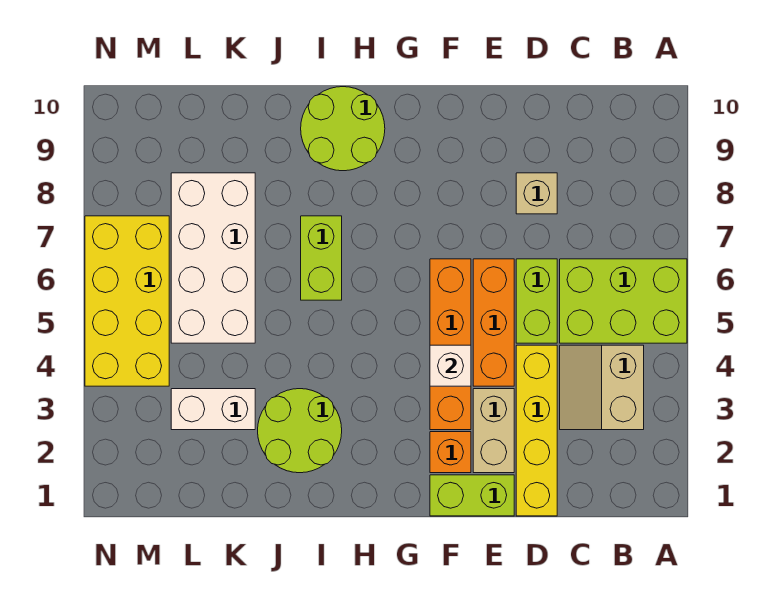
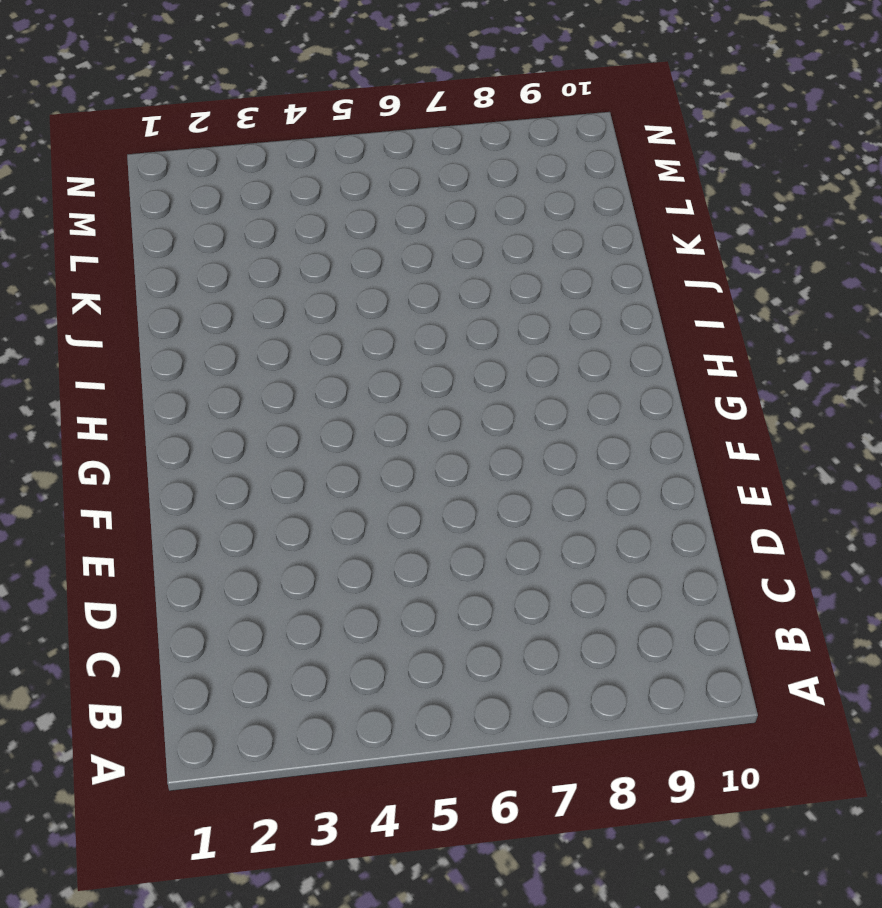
none -> lime 2x3 brick [560,259,687,343]
none -> tan 2x2 slope [560,345,644,430]
none -> yellow 1x4 brick [516,345,557,516]

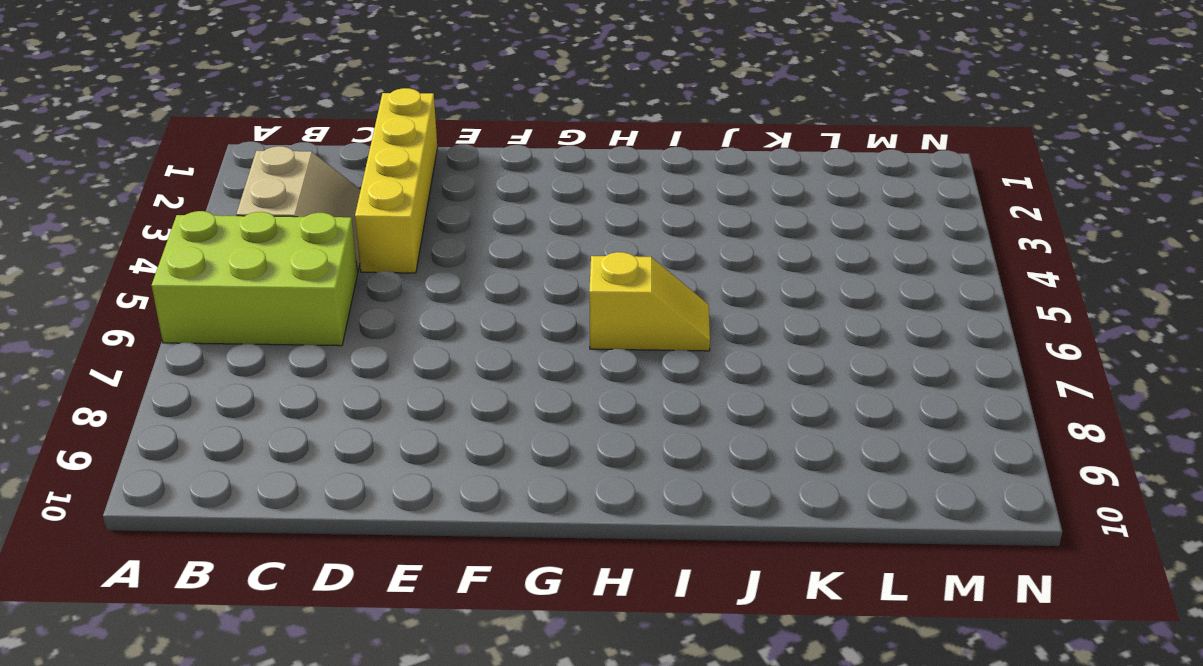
yellow 1x2 slope [589,252,710,351] -> lime 1x2 brick [301,216,342,300]
none -> lime 1x2 brick [516,259,557,343]
none -> tan 1x1 brick [516,173,557,214]
none -> lime 1x2 brick [430,475,514,516]

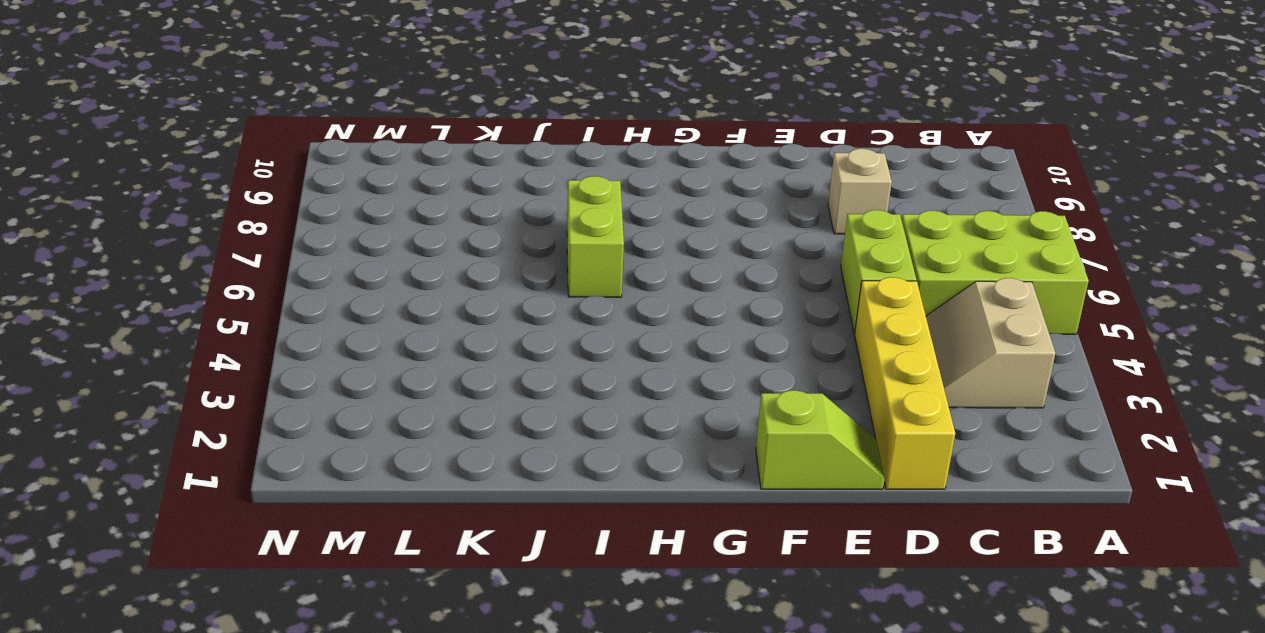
lime 1x2 slope [756,390,884,489] -> lime 1x2 brick [430,475,514,516]
none -> tan 1x2 brick [473,389,514,473]
none -> orange 1x3 brick [473,259,514,386]
none -> orange 1x1 brick [430,432,471,473]

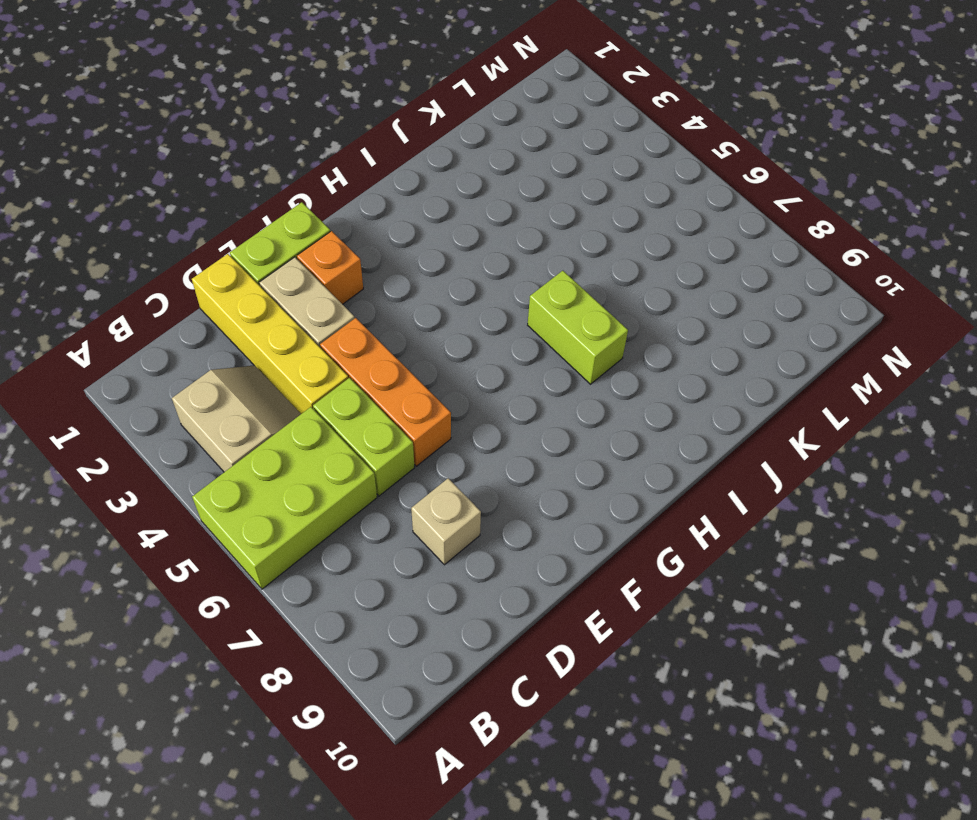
none -> orange 1x4 brick [430,259,471,430]
none -> lime 2x2 round brick [301,87,385,171]
none -> lime 2x2 round brick [258,389,342,473]

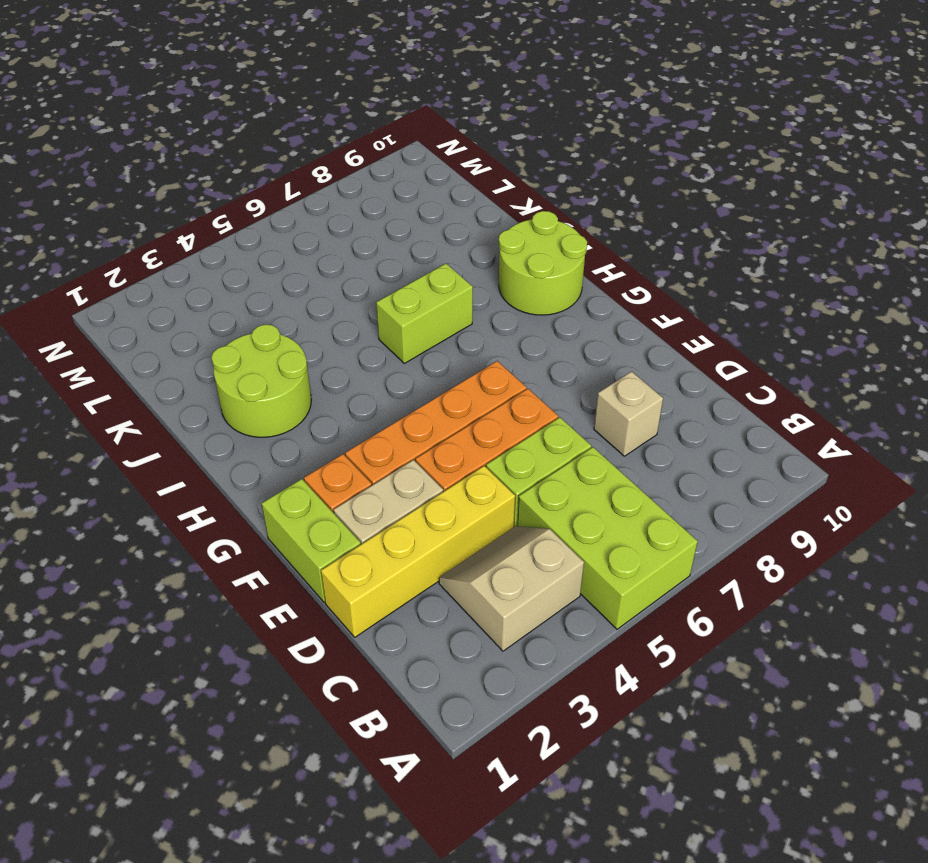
none -> white 1x2 brick [171,389,255,430]
none -> white 2x4 brick [171,173,255,343]
none -> yellow 2x4 brick [85,216,169,386]

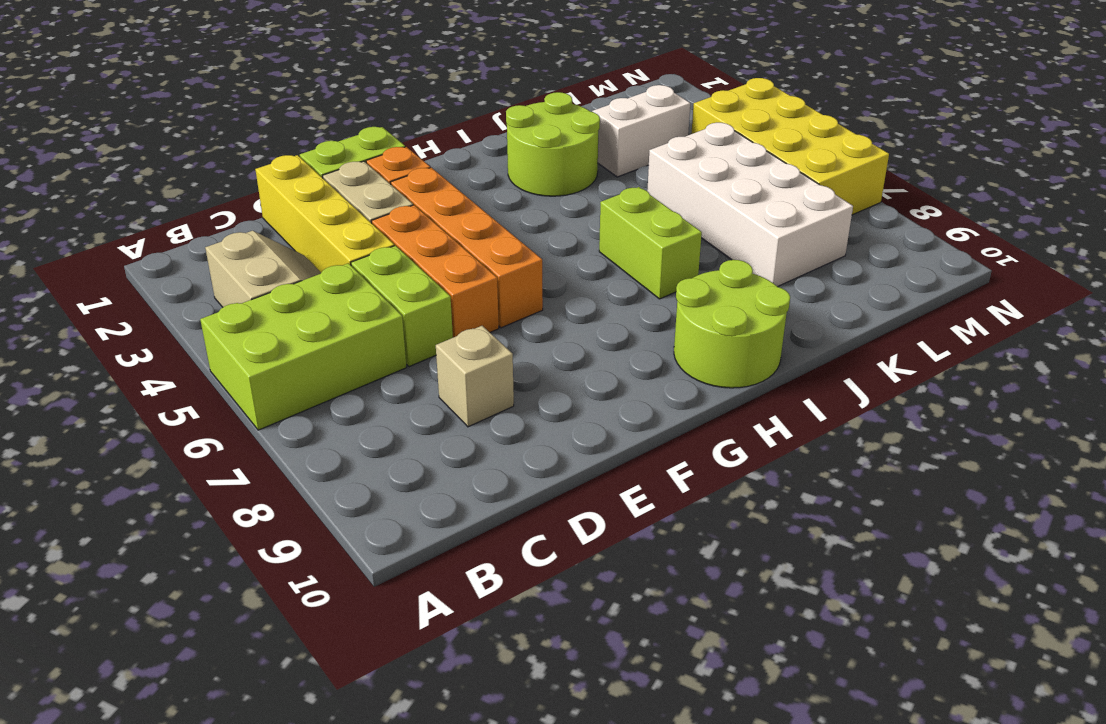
none -> white 1x1 brick [430,345,471,386]

